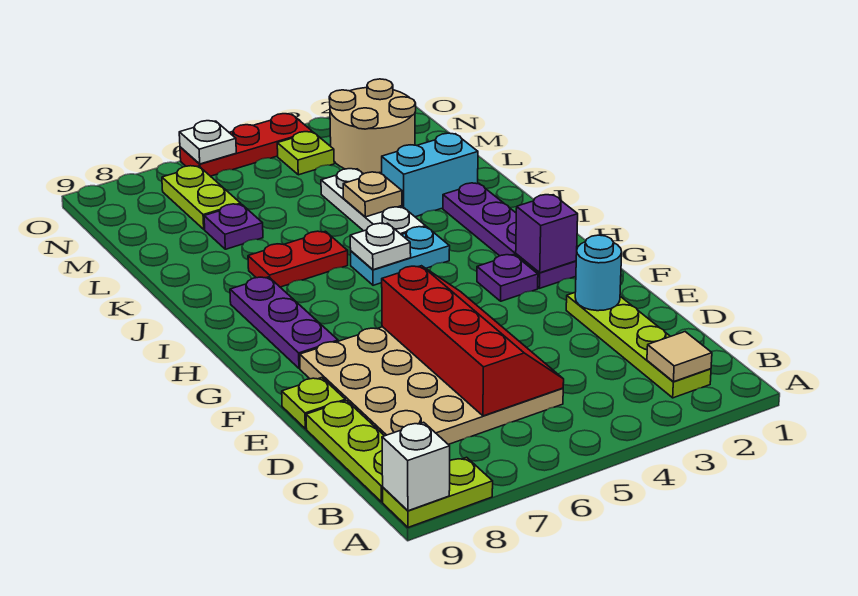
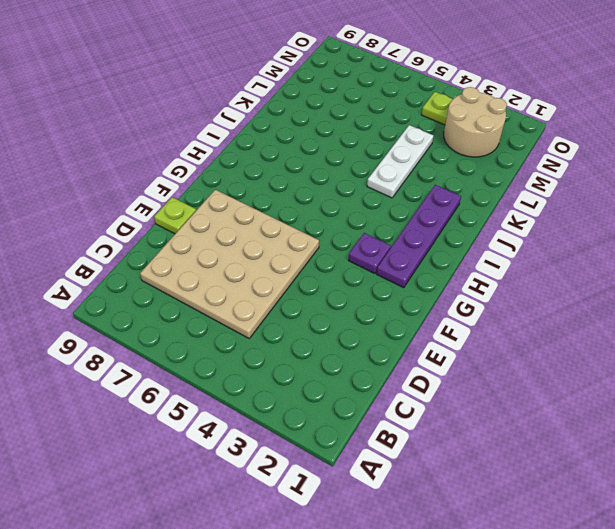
none -> lime 1x2 plate [383,457,493,527]
none -> lime 1x4 plate [566,293,711,398]
none -> lime 1x3 plate [306,401,384,502]

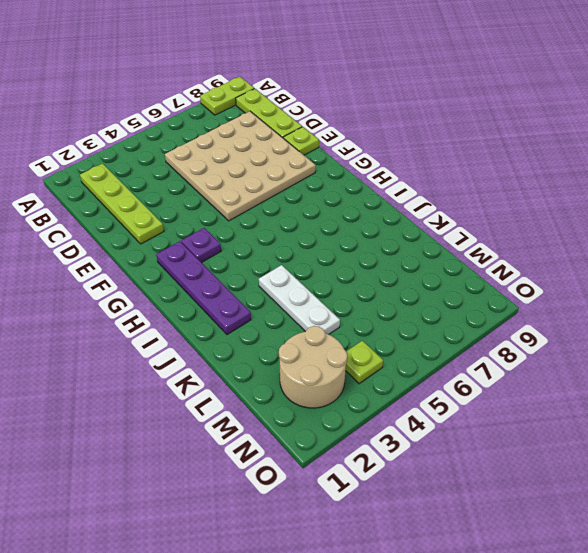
none -> purple 1x3 plate [230,277,338,369]
none -> cyan 1x2 plate [351,227,450,285]
none -> red 1x2 plate [248,231,348,287]

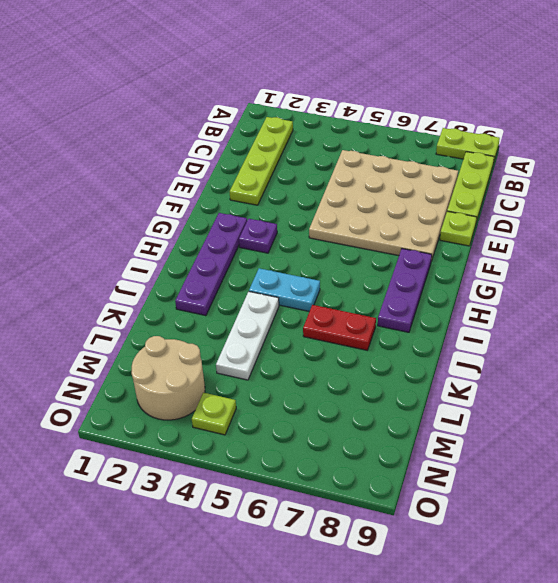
none -> cyan 1x2 brick [382,133,478,217]
none -> purple 1x1 plate [204,204,263,249]
none -> lime 1x2 plate [162,166,241,229]

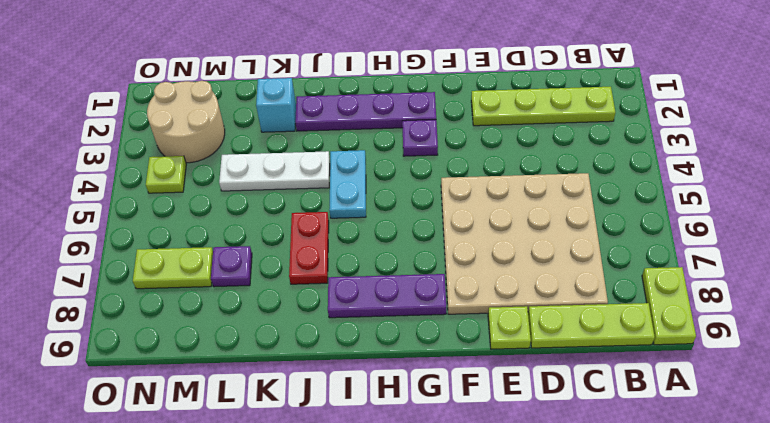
cyan 1x1 brick [256,78,296,132] -> cyan 1x2 brick [382,133,478,217]
none -> red 1x3 plate [180,114,312,176]
none -> white 1x1 brick [382,422,450,511]
none -> tan 1x1 tile [647,332,712,382]

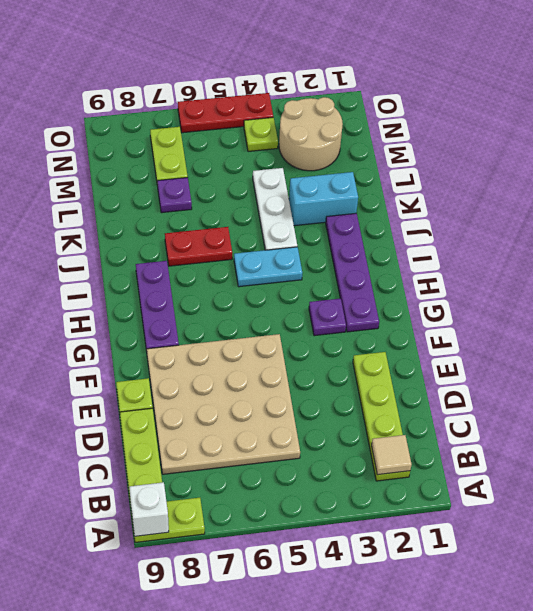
none -> red 2x4 slope [382,266,564,416]
none -> cyan 1x1 round brick [575,235,622,311]
none -> purple 1x1 brick [516,195,578,273]

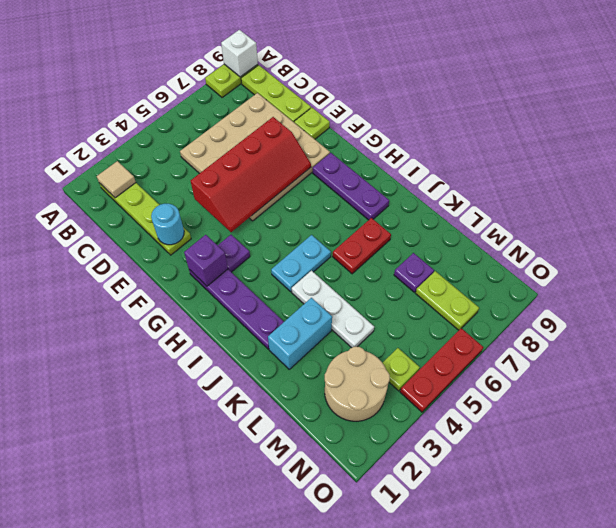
red 2x4 slope [191,117,311,232] -> red 2x4 slope turned to [382,266,564,416]
none -> white 1x1 plate [350,223,411,270]
none -> tan 1x1 plate [343,172,402,217]
none -> white 1x1 plate [179,121,236,164]

